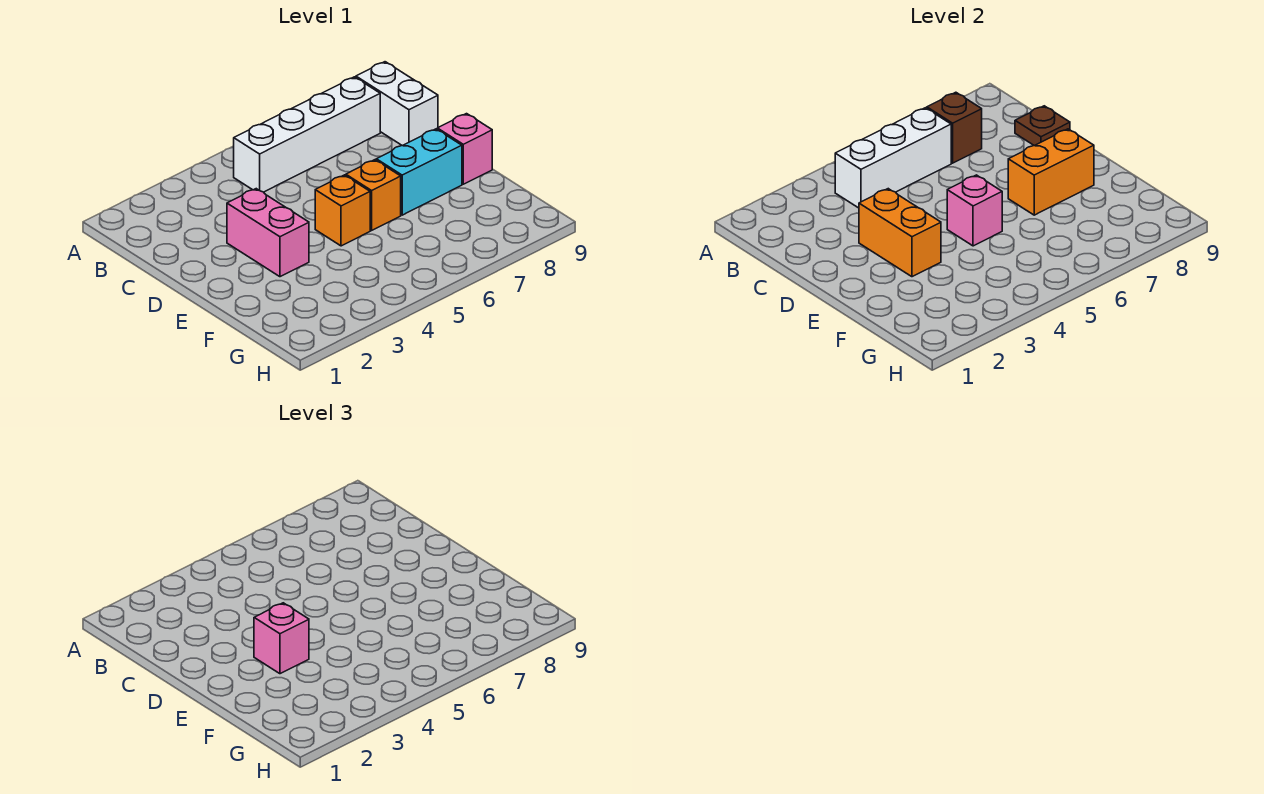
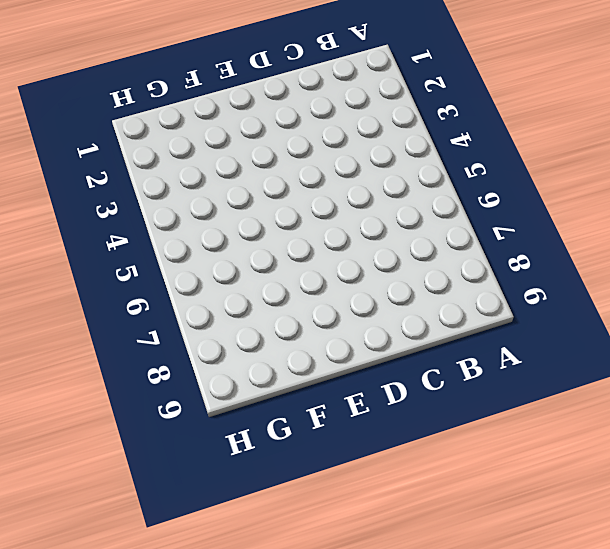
none -> white 1x4 brick [234,77,380,192]
none -> white 1x2 brick [356,62,438,146]
none -> pink 1x2 brick [227,189,309,277]

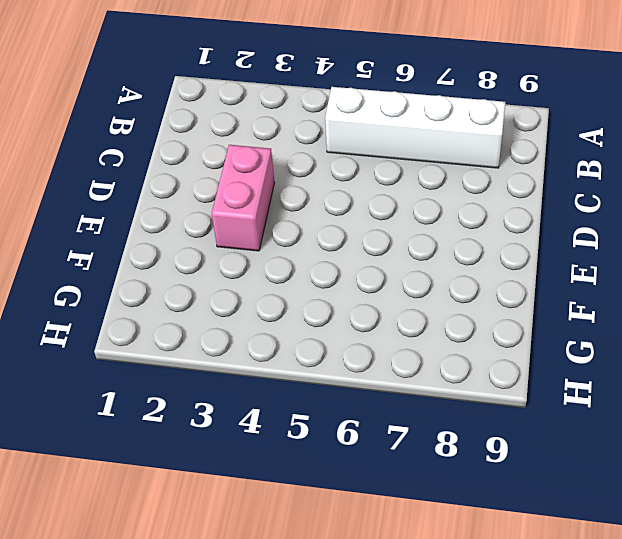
none -> white 1x2 brick [356,62,438,146]
none -> orange 1x1 brick [315,175,370,246]
none -> orange 1x1 brick [346,160,401,230]

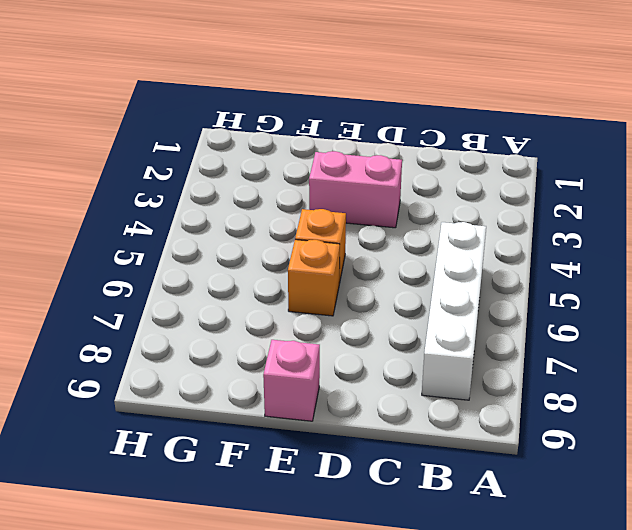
none -> white 1x2 brick [356,62,438,146]
none -> cyan 1x2 brick [376,129,462,215]
none -> white 1x3 brick [835,108,951,208]

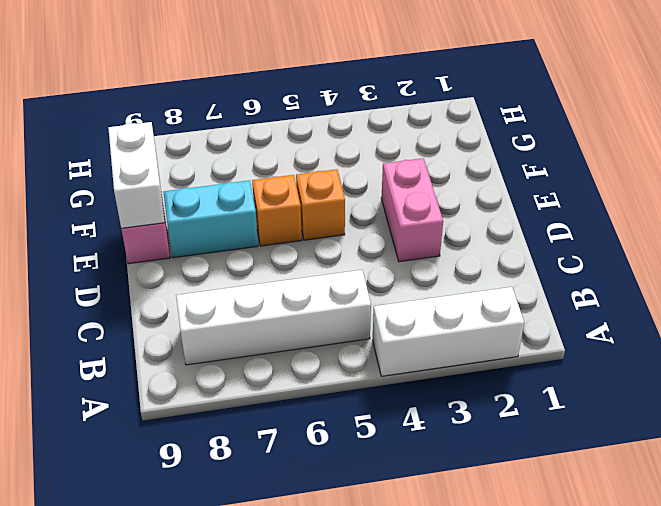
white 1x3 brick [373,287,524,376] -> white 1x3 brick moved to [835,108,951,208]
white 1x2 brick [108,122,165,229] -> white 1x2 brick moved to [356,62,438,146]
none -> brown 1x1 brick [927,92,982,163]
none -> brown 1x1 plate [1015,106,1070,146]
none -> orange 1x2 brick [859,189,941,277]

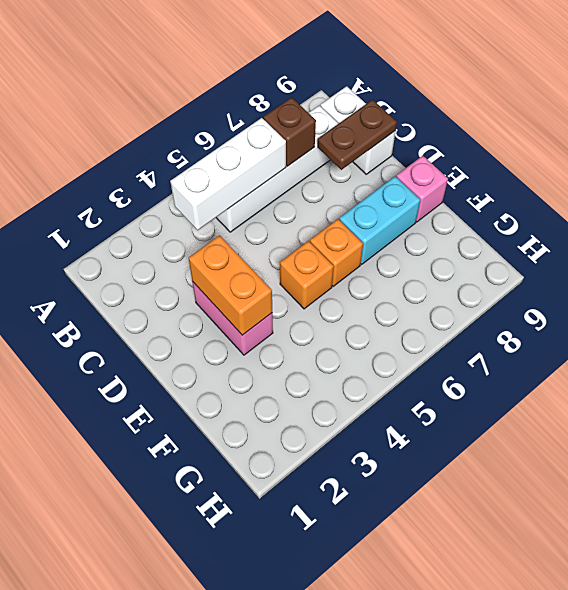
brown 1x2 plate [317,100,397,170] -> brown 1x1 plate [1015,106,1070,146]
none -> pink 1x1 brick [947,175,1002,246]
none -> orange 1x2 brick [1008,129,1094,215]
none -> pink 1x1 brick [254,603,309,674]

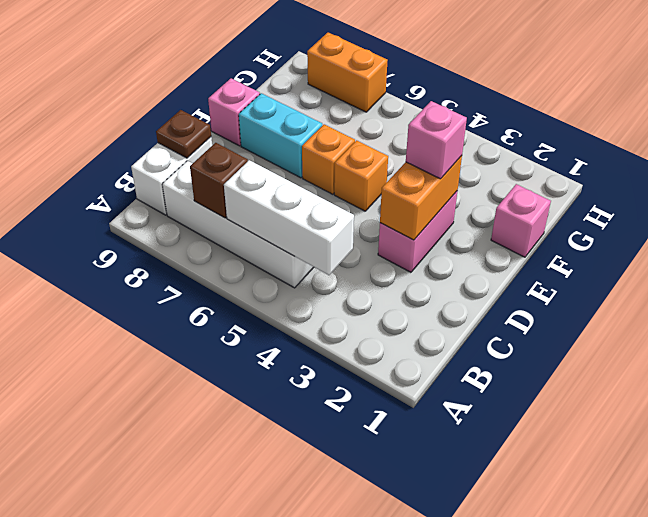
pink 1x1 brick [491,184,551,257] -> pink 1x1 brick moved to [947,175,1002,246]
orange 1x2 brick [307,33,388,112] -> orange 1x2 brick moved to [1008,129,1094,215]

